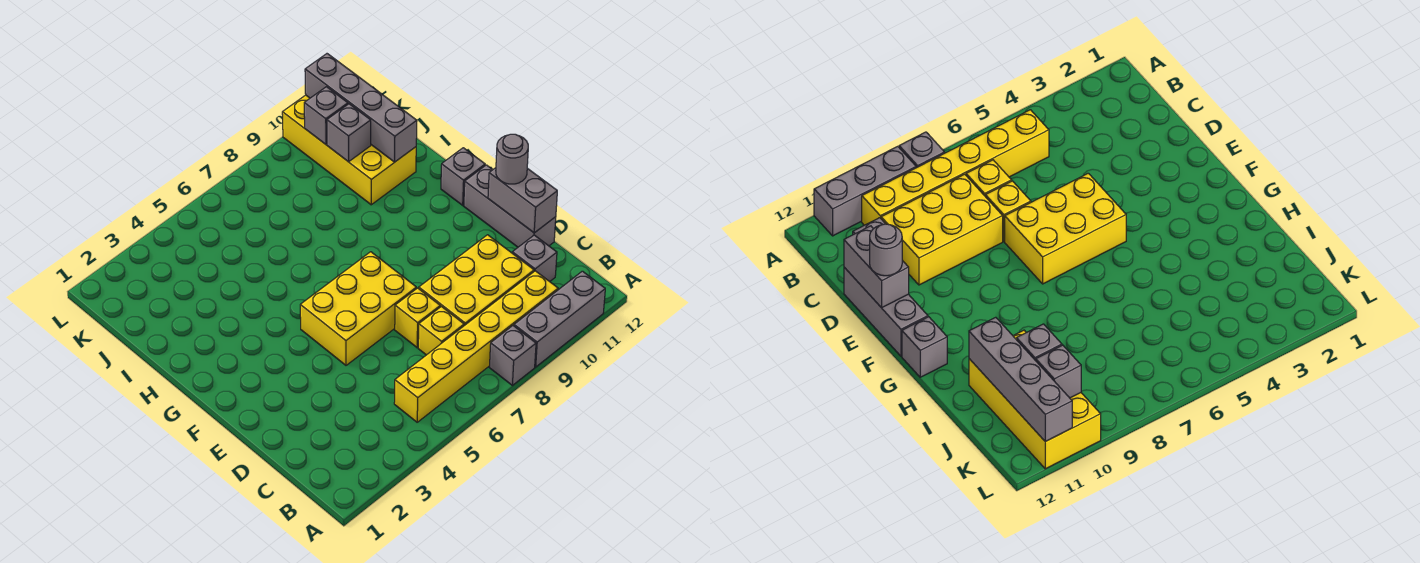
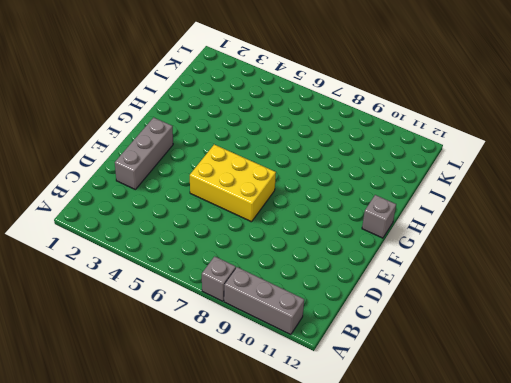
grey 1x3 brick [115,118,173,189] -> grey 1x3 brick moved to [464,165,556,247]
none -> yellow 1x6 brick [394,271,558,422]
none -> yellow 1x1 brick [418,307,464,355]
none -> yellow 2x3 brick [419,235,534,326]

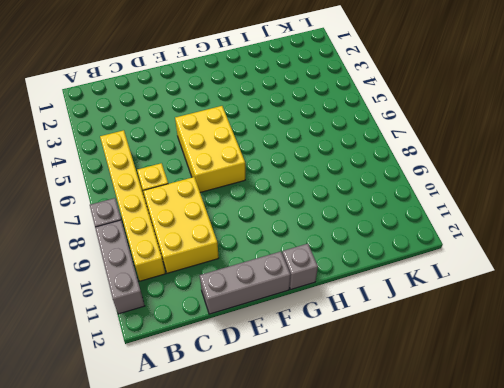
none -> grey 1x1 brick [512,235,557,282]
none -> yellow 1x1 brick [395,288,440,348]
none -> yellow 2x4 brick [282,95,416,205]

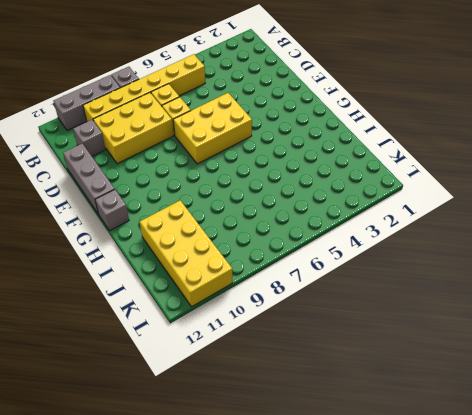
none -> grey 1x2 brick [488,168,557,233]
none -> grey 1x4 brick [305,54,417,162]
none -> grey 1x1 brick [327,104,371,162]

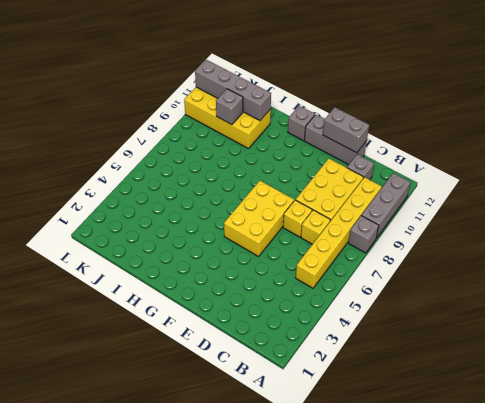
none -> grey 1x1 brick [304,87,348,144]
none -> grey 1x1 round brick [496,134,528,184]

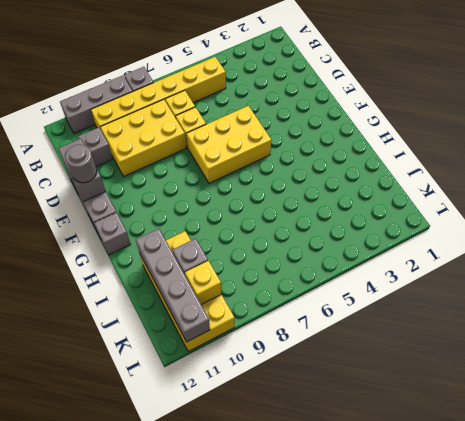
yellow 1x1 brick [185,261,222,305] -> grey 1x1 brick [304,87,348,144]

